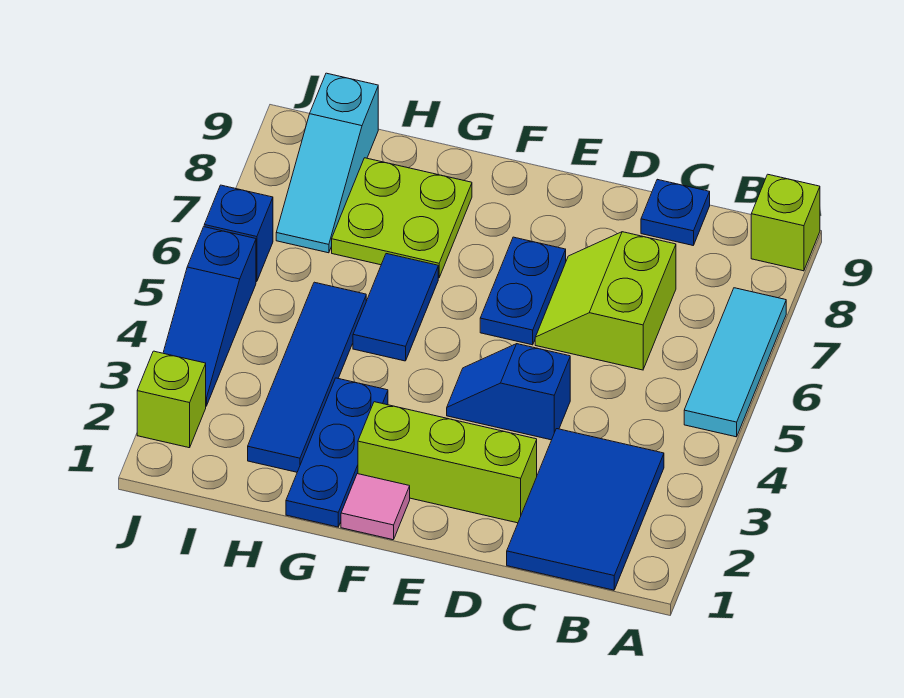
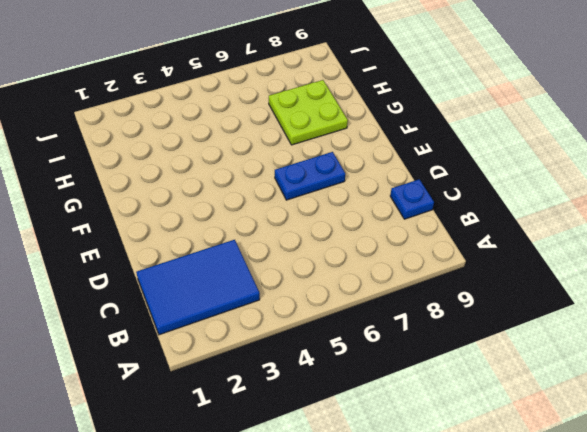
none -> cyan 1x3 tile [684,288,786,437]
none -> lime 1x1 brick [751,174,820,271]
none -> lime 2x2 slope [535,232,676,370]

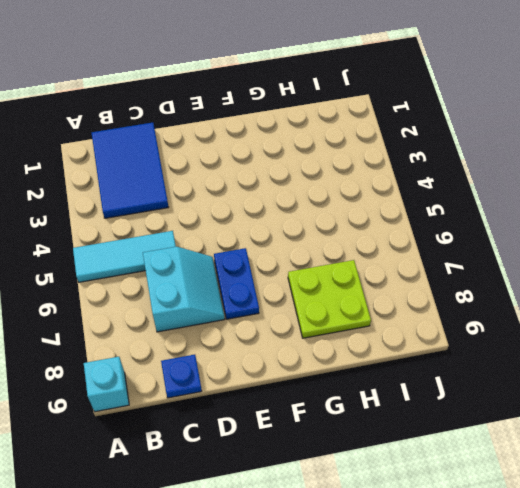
cyan 1x3 tile [73,231,176,282] -> cyan 1x3 tile turned to [684,288,786,437]
cyan 1x1 brick [84,357,129,412] -> lime 1x1 brick [751,174,820,271]
cyan 2x2 slope [143,247,225,332] -> lime 2x2 slope [535,232,676,370]
none -> lime 1x3 brick [358,402,537,523]
none -> blue 1x2 slope [447,344,570,440]
none -> pink 1x1 tile [341,474,410,540]

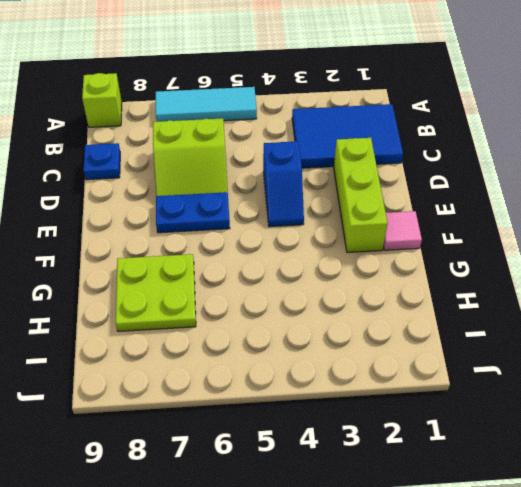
none -> blue 1x3 plate [286,378,388,527]
none -> blue 1x2 tile [353,254,438,361]
none -> blue 1x4 tile [248,282,366,472]

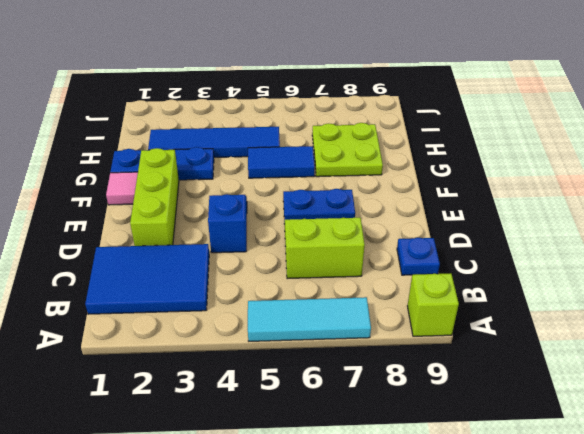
none -> cyan 1x3 slope [276,73,378,253]
none -> lime 1x1 brick [137,351,206,448]
none -> blue 1x3 slope [163,227,256,406]

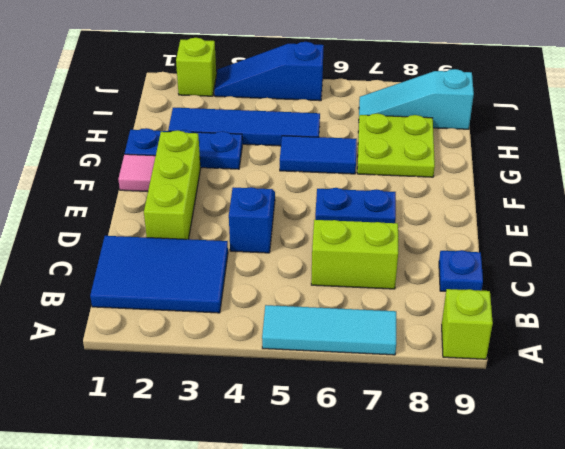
none -> blue 1x1 brick [204,185,273,282]

